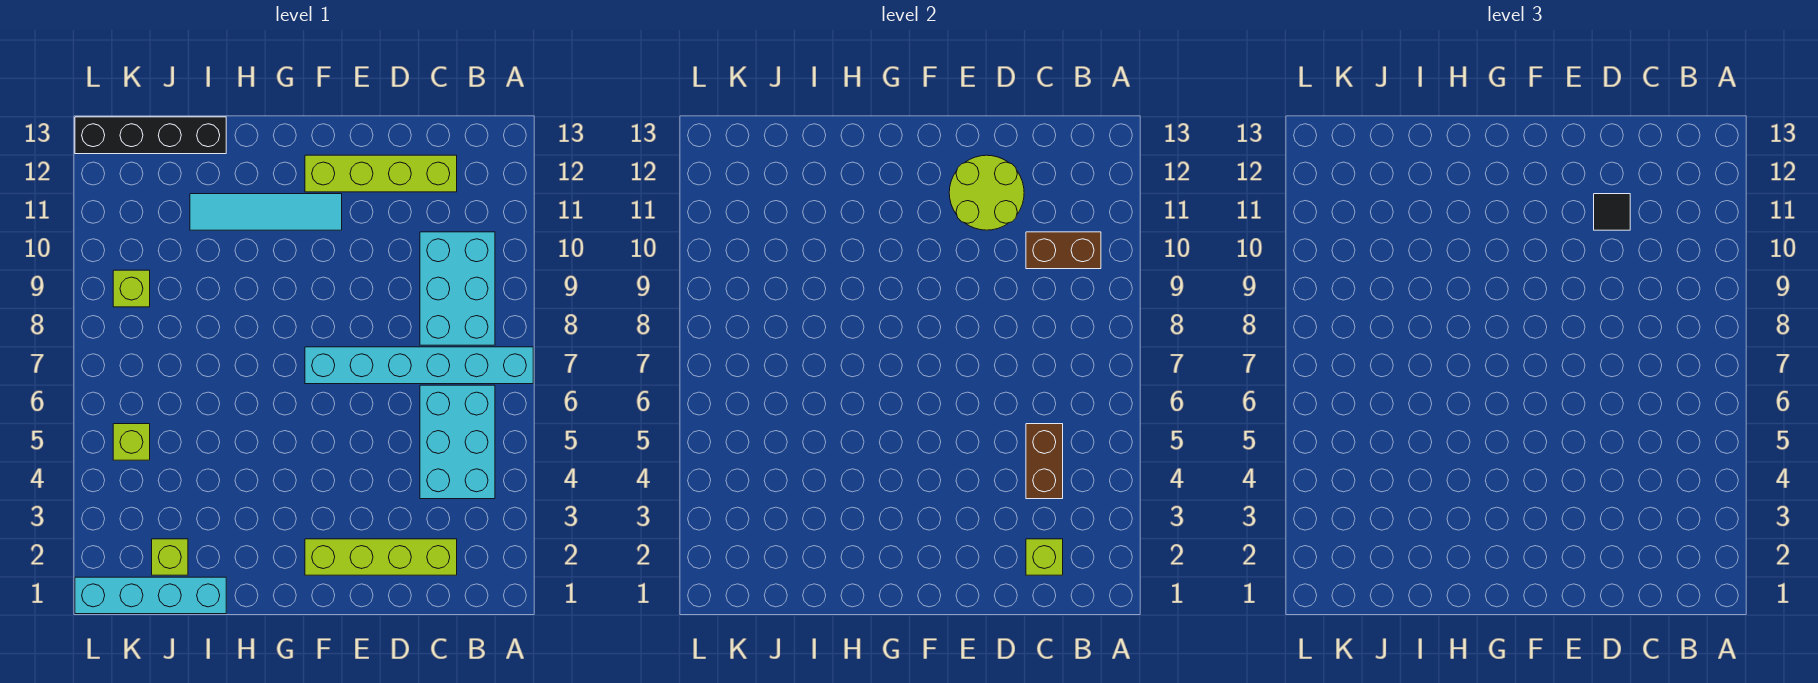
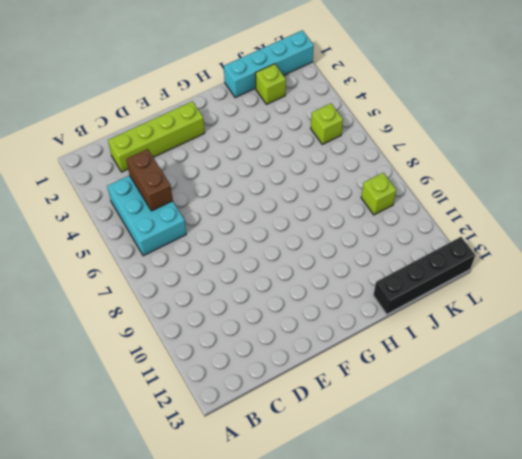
none -> cyan 1x6 brick [305,347,533,384]
none -> cyan 2x3 brick [420,232,495,345]
none -> lime 1x4 brick [305,155,457,192]

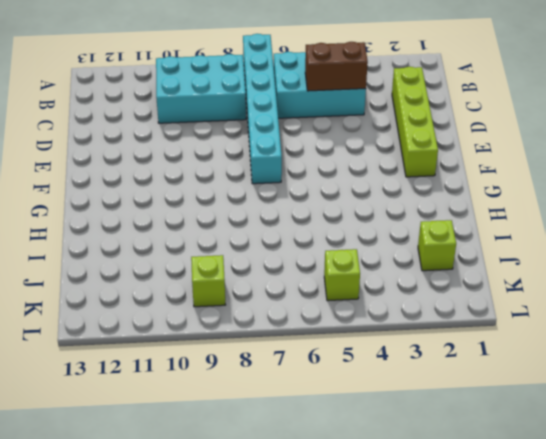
none -> lime 1x4 brick [305,155,457,192]
none -> cyan 1x4 tile [190,194,342,230]
none -> cyan 1x4 brick [75,577,226,614]

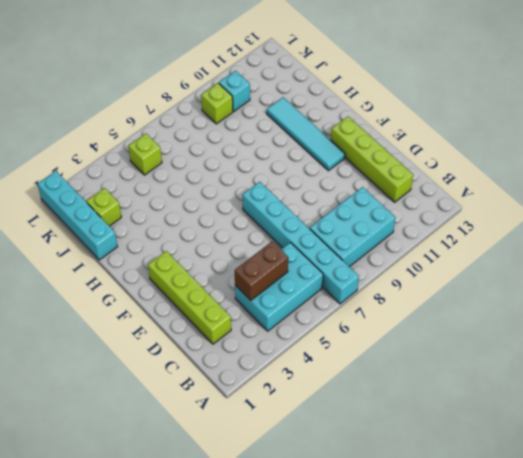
cyan 1x1 brick [219,71,250,111] -> none
none -> black 1x4 brick [75,117,226,154]
none -> brown 1x2 brick [1026,232,1101,269]
none -> lime 1x1 brick [1026,539,1063,575]

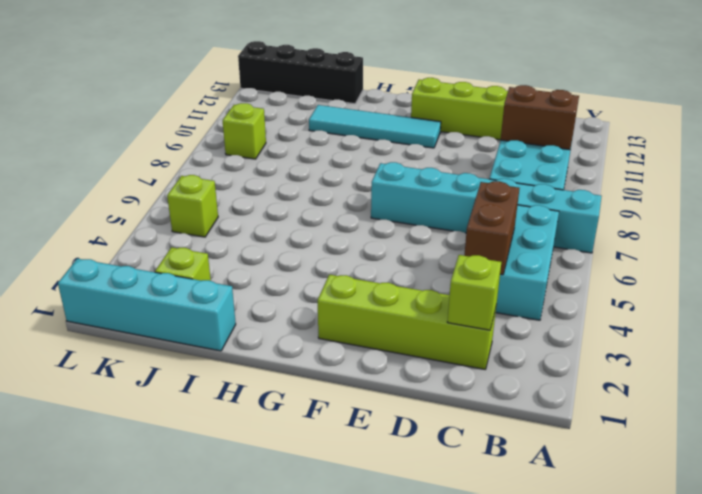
none -> lime 2x2 round brick [949,155,1024,230]
none -> black 1x1 tile [1594,194,1630,230]

